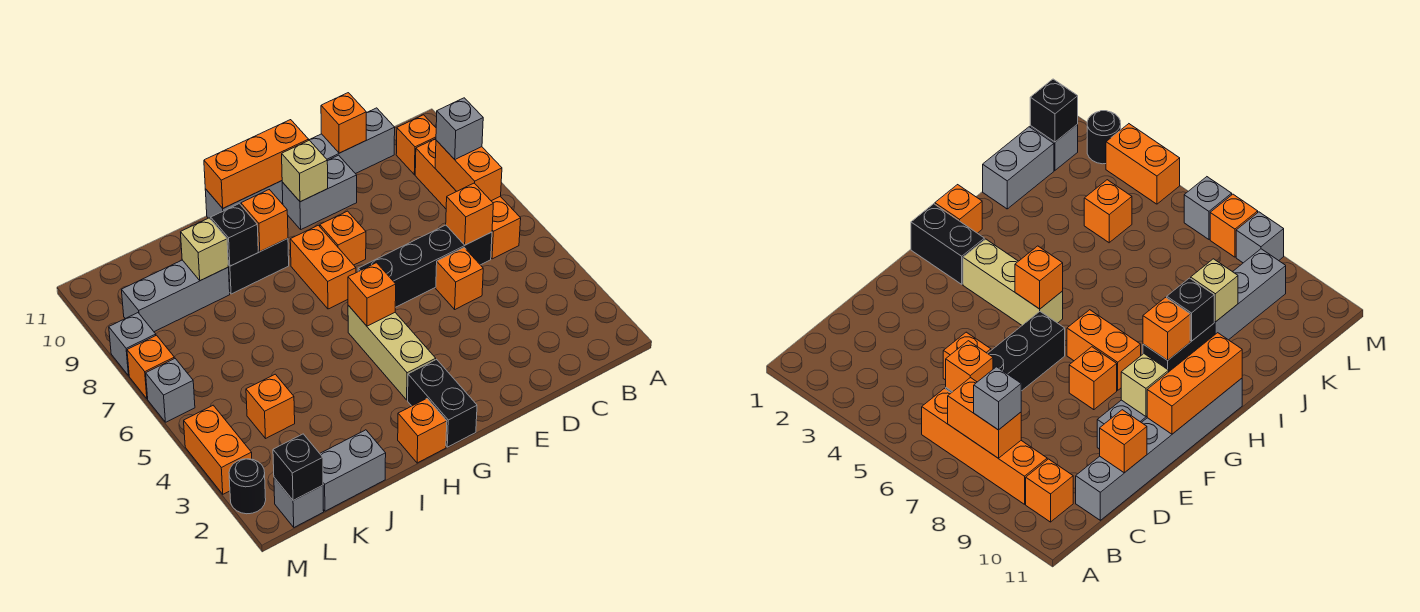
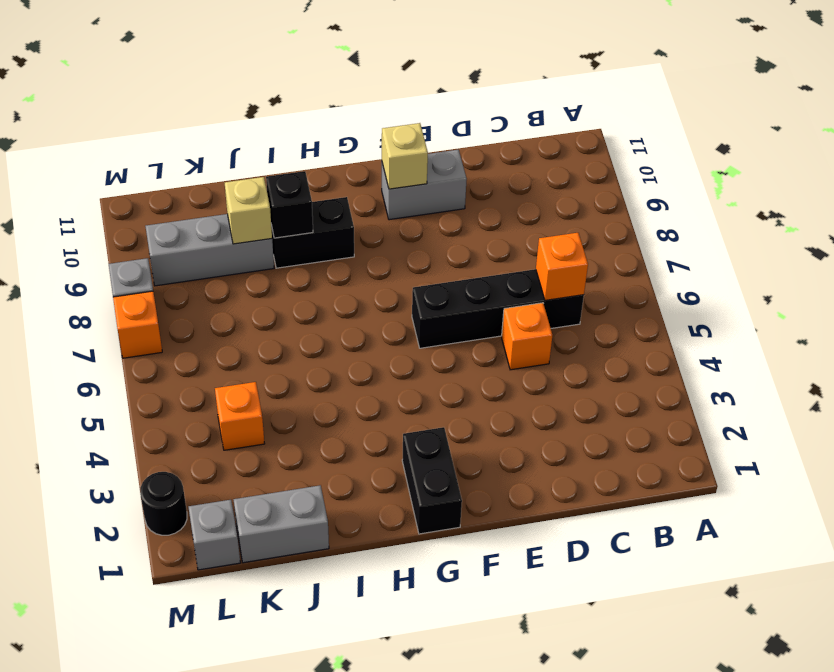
none -> orange 1x4 brick [415,139,521,259]
none -> orange 1x1 brick [396,115,436,175]
none -> grey 1x6 brick [205,108,395,219]
none -> orange 1x1 brick [320,211,366,265]

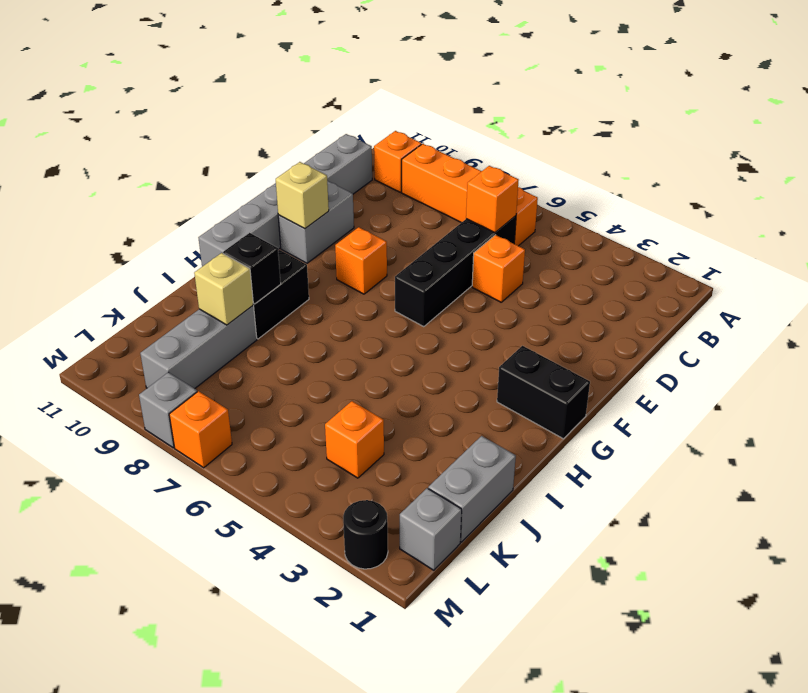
none -> tan 1x3 brick [348,305,436,400]
none -> orange 1x2 brick [290,225,356,309]
none -> orange 1x1 brick [398,399,447,463]
none -> orange 1x2 brick [184,405,252,494]

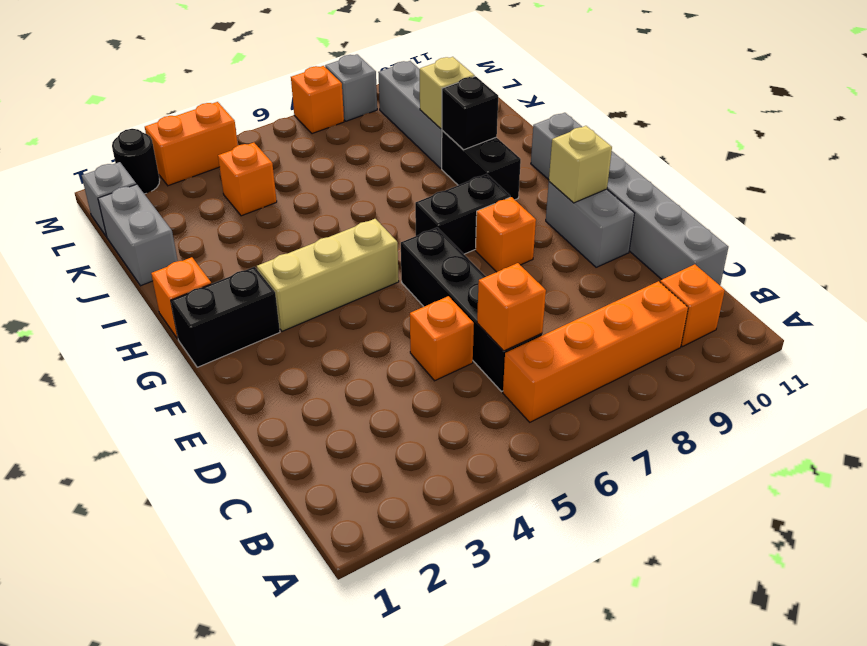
black 1x2 brick [415,174,510,254] -> orange 1x2 brick [290,225,356,309]
none -> grey 1x1 brick [146,358,195,422]
none -> orange 1x2 brick [435,140,502,201]
none -> orange 1x1 brick [321,93,366,153]
none -> orange 1x3 brick [204,120,309,208]

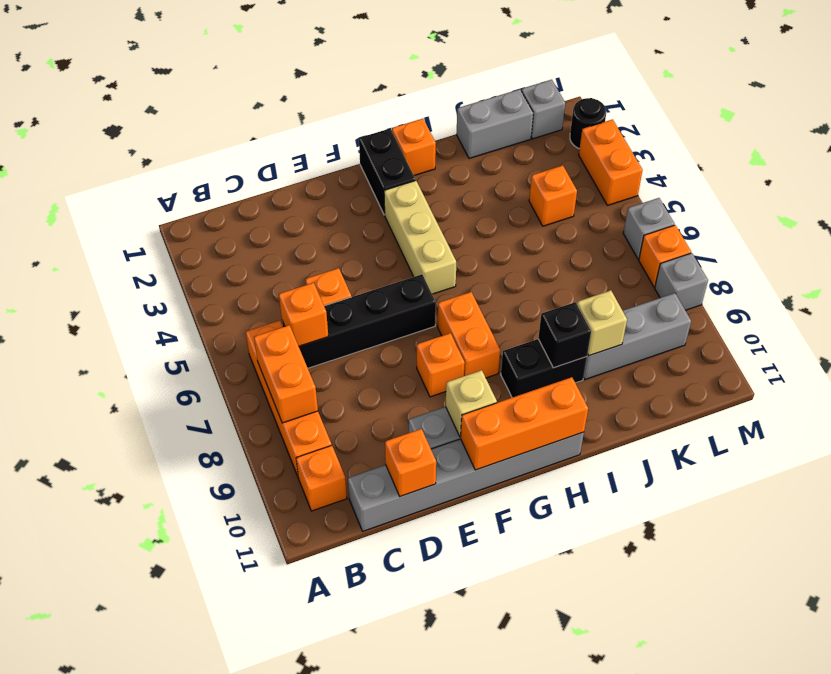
none -> orange 1x1 brick [348,263,396,326]
none -> orange 1x1 brick [241,190,288,252]
none -> black 1x1 brick [273,434,323,501]
none -> grey 1x1 brick [436,98,483,159]

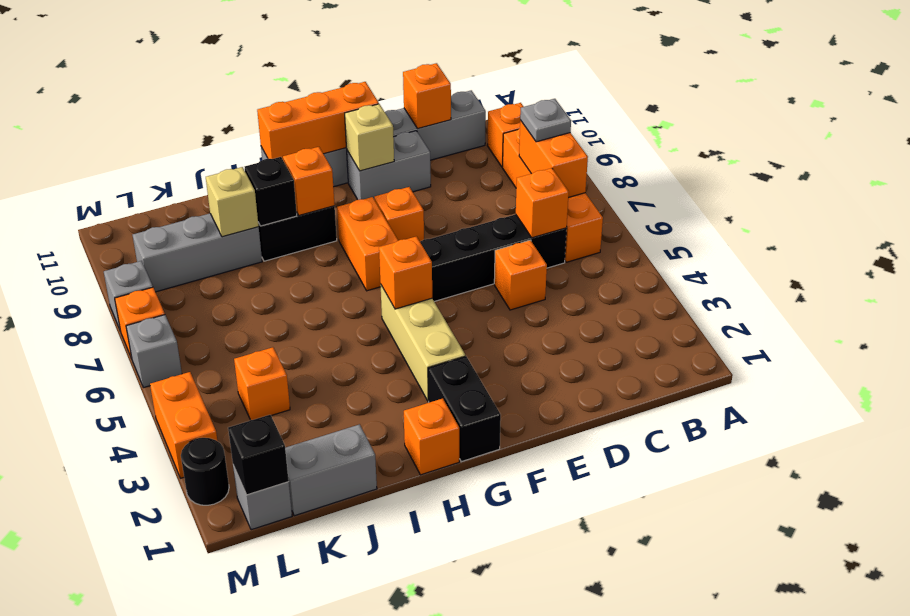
grey 1x1 plate [520,99,571,142] -> grey 1x1 brick [436,98,483,159]

